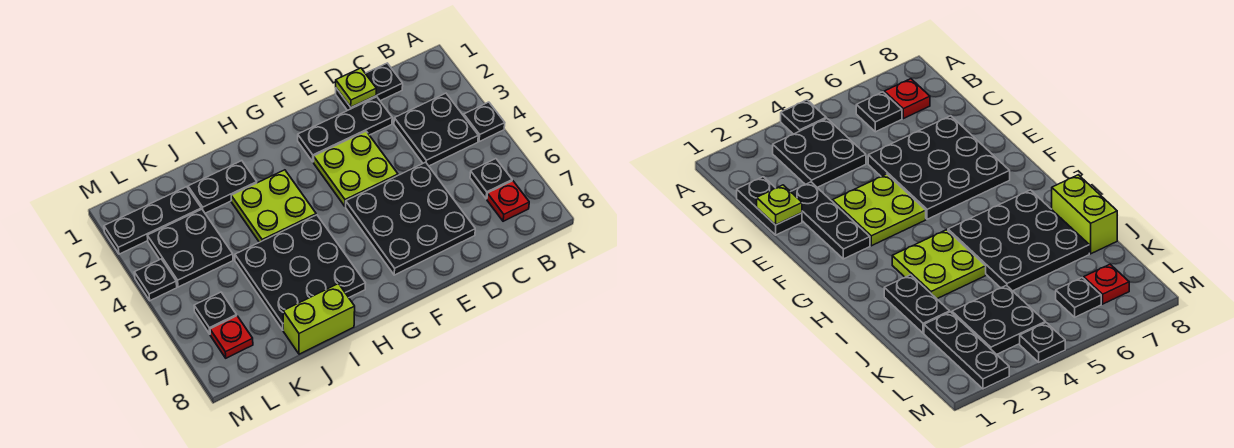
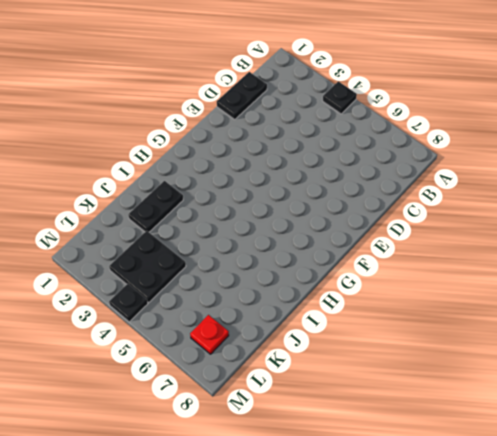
none -> black 2x2 plate [394,93,478,166]
none -> black 1x1 plate [470,159,512,199]
none -> red 1x1 plate [487,181,529,221]

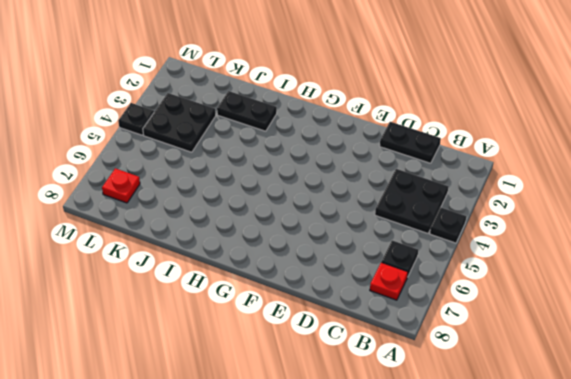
none -> black 1x3 plate [298,97,392,162]
none -> black 3x3 plate [346,162,475,275]
none -> lime 2x2 plate [314,131,398,206]

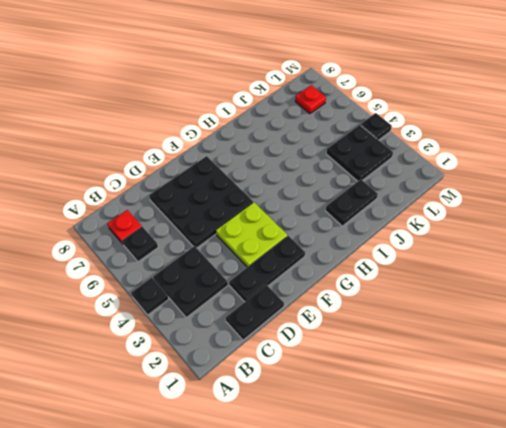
none -> lime 2x2 plate [231,170,316,242]
none -> black 3x3 plate [235,215,365,330]
none -> lime 1x2 brick [283,284,355,354]

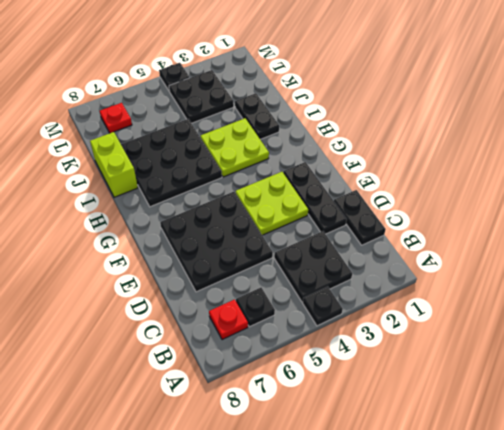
none -> black 1x3 plate [104,187,201,254]
none -> black 1x1 plate [194,292,237,334]
none -> lime 1x1 plate [336,68,376,107]

